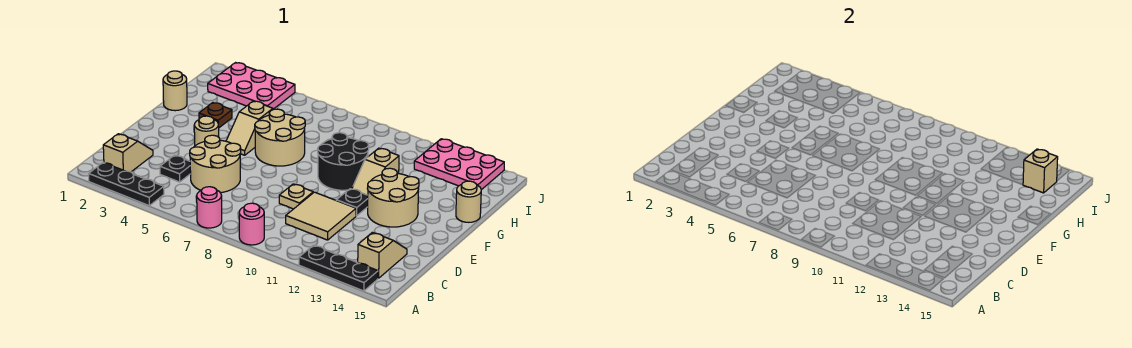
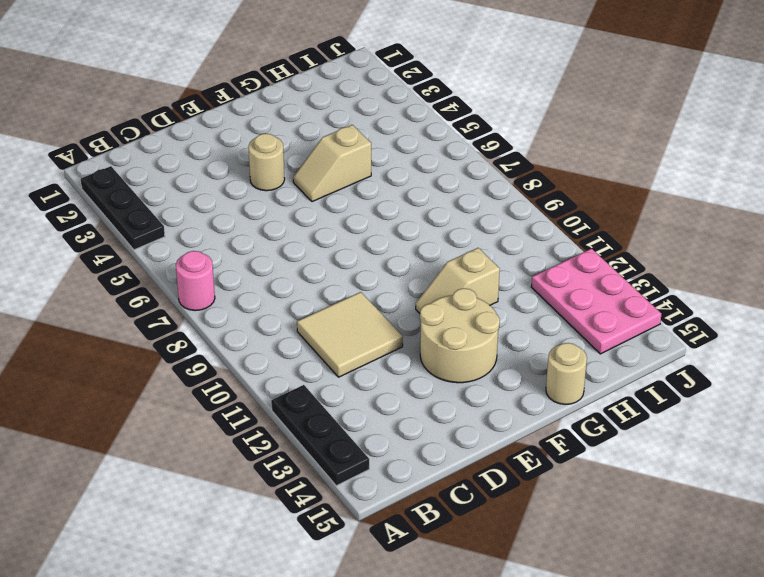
none -> pink 1x1 round brick [239,203,264,245]
none -> tan 1x2 slope [103,134,153,172]
none -> tan 1x2 slope [358,232,407,278]

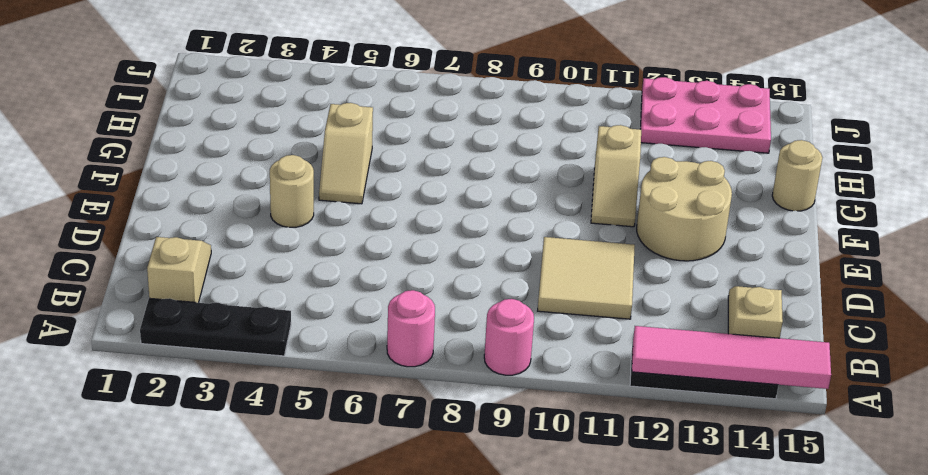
pink 1x4 tile [632,326,831,389] -> none
none -> black 1x1 plate [160,155,191,182]
none -> tan 2x2 round brick [190,135,241,193]
none -> tan 1x1 plate [279,184,313,209]

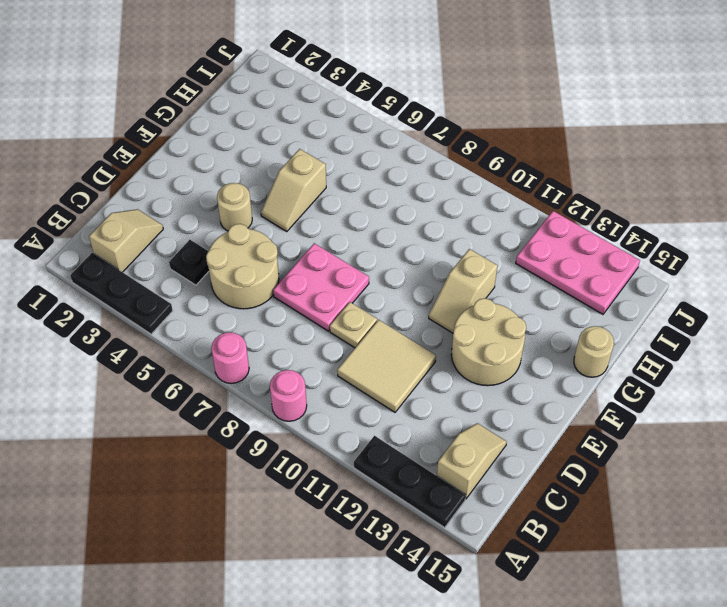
pink 2x2 plate [273,243,369,331] -> none
none -> black 1x1 plate [336,189,368,216]
none -> tan 2x2 round brick [255,109,305,166]
none -> black 2x2 round brick [318,133,369,190]

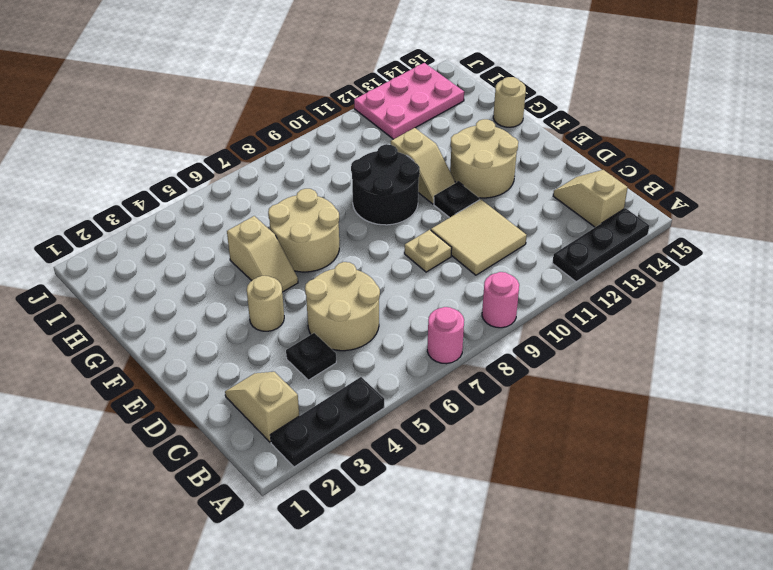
none -> tan 1x1 round brick [163,71,187,111]
none -> brown 1x1 plate [199,103,232,128]
none -> pink 2x3 plate [208,63,295,109]

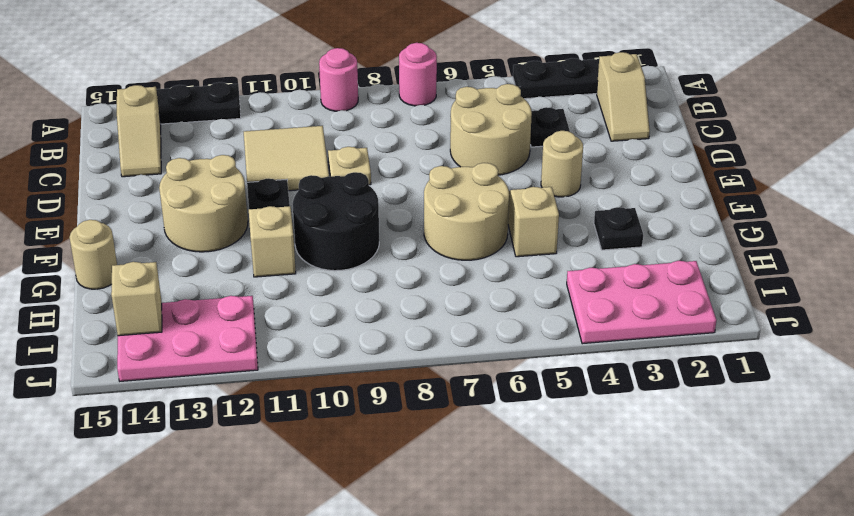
black 1x1 plate [594,207,643,250] -> brown 1x1 plate [199,103,232,128]
none -> tan 1x1 round brick [163,71,187,111]

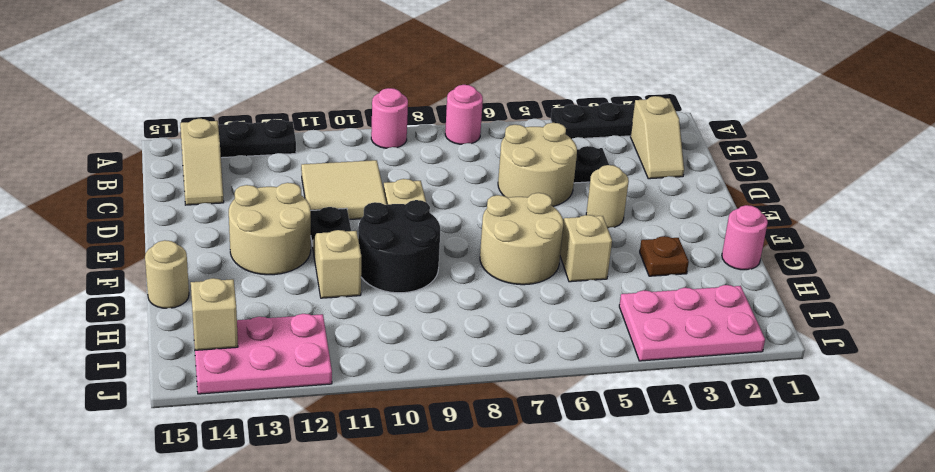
pink 1x1 round brick [722,205,768,270] -> tan 1x1 round brick [163,71,187,111]

